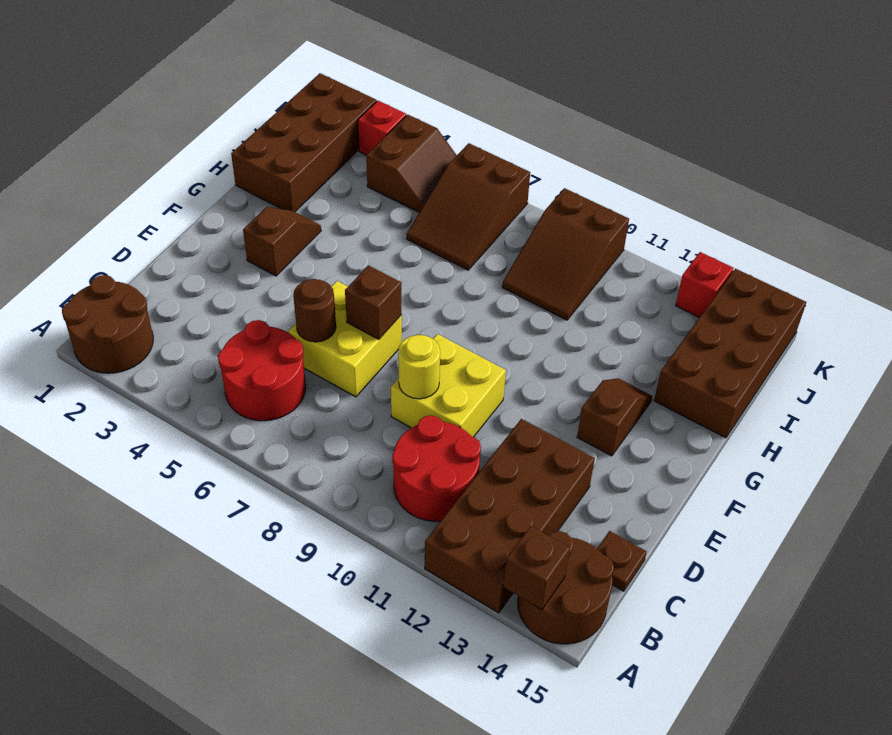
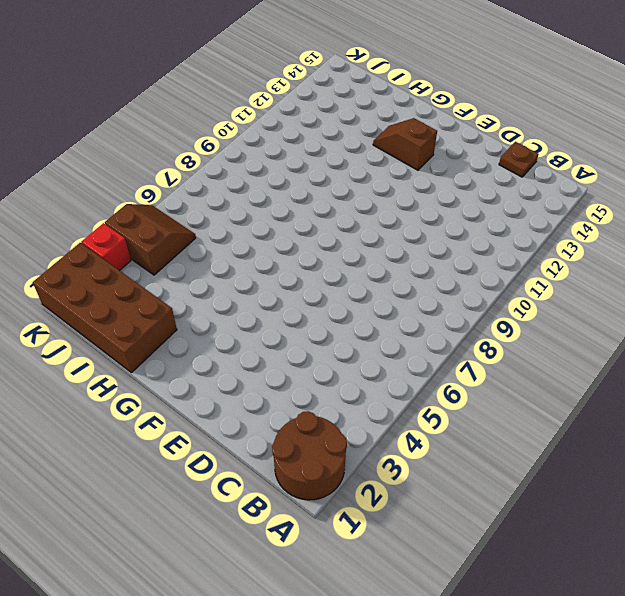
none -> brown 2x4 brick [425,419,595,613]
none -> brown 2x2 round brick [518,531,614,644]
none -> red 2x2 round brick [218,320,306,421]

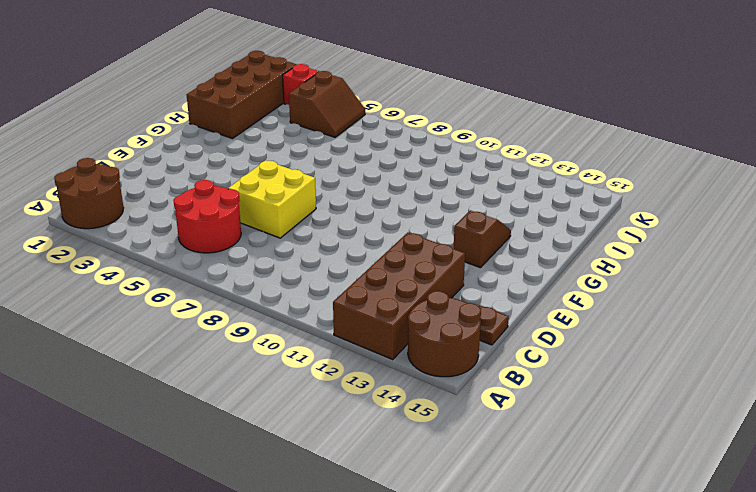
none -> red 2x2 round brick [392,415,481,521]
none -> yellow 2x2 brick [391,334,506,437]
none -> brown 1x2 slope [243,207,321,276]

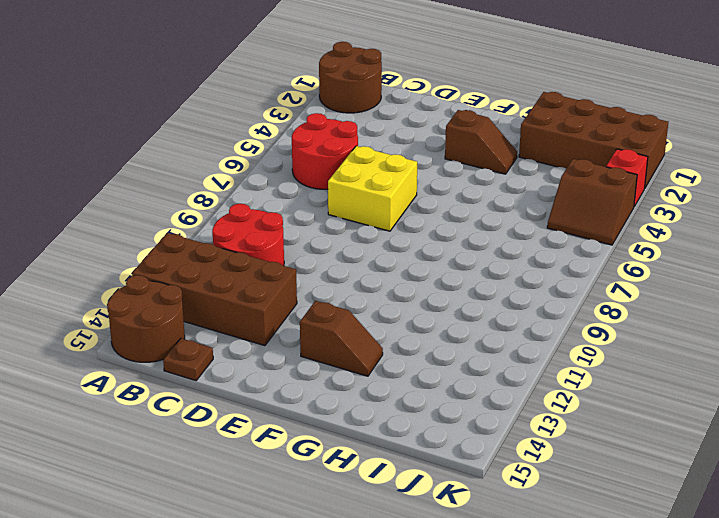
none -> yellow 2x2 brick [391,334,506,437]
none -> brown 2x4 brick [654,269,806,438]
none -> brown 2x3 slope [407,143,530,270]

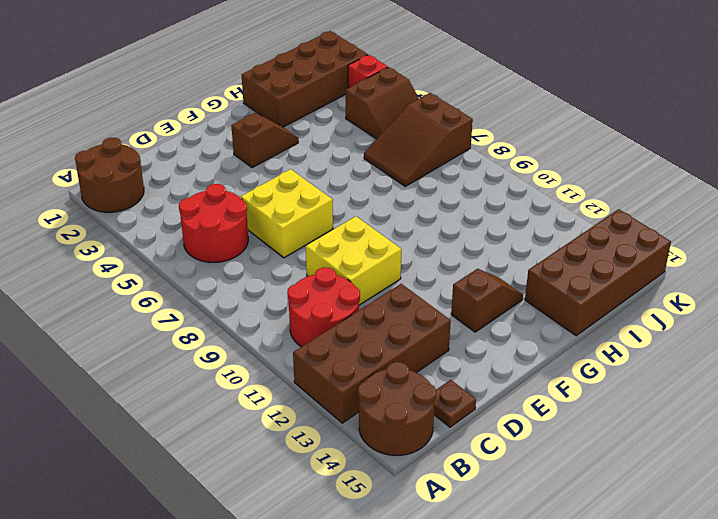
none -> brown 2x3 slope [502,188,629,320]
none -> red 1x1 brick [676,252,733,318]
none -> brown 1x1 brick [503,526,570,610]

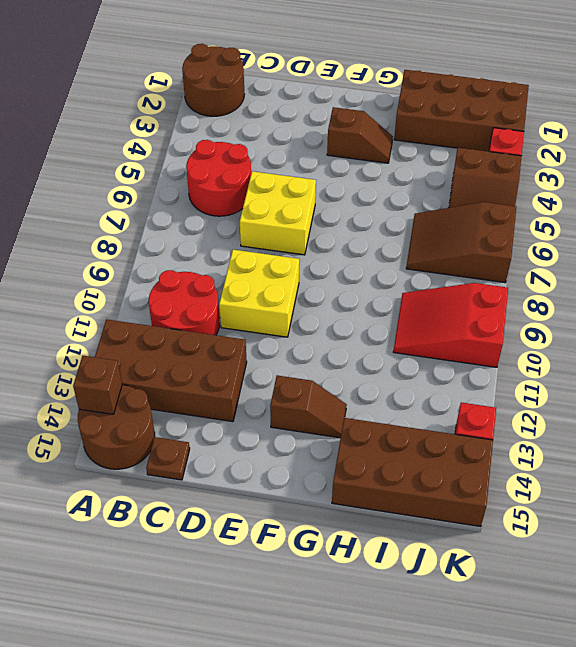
red 2x3 slope [393,283,508,367] -> brown 2x3 slope [502,188,629,320]
none -> brown 1x1 round brick [293,279,336,342]
none -> yellow 1x1 round brick [398,335,440,399]
none -> brown 1x1 brick [345,265,402,339]

